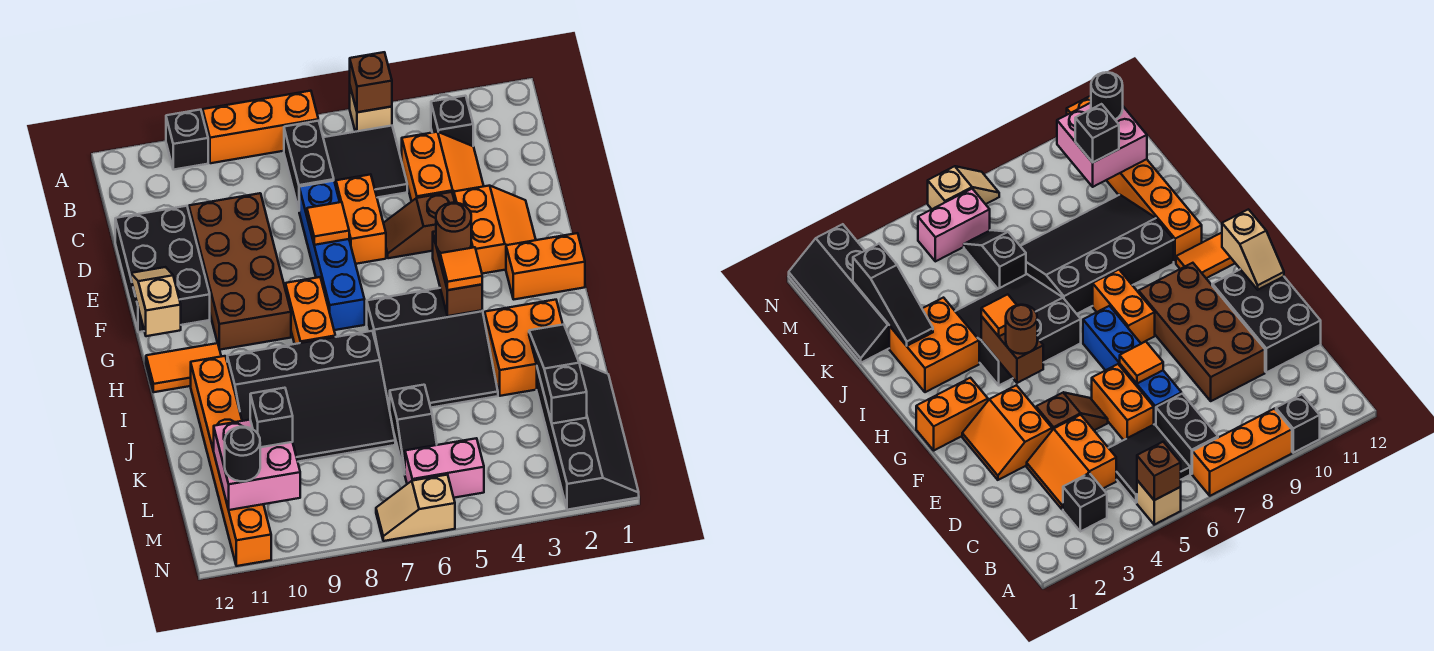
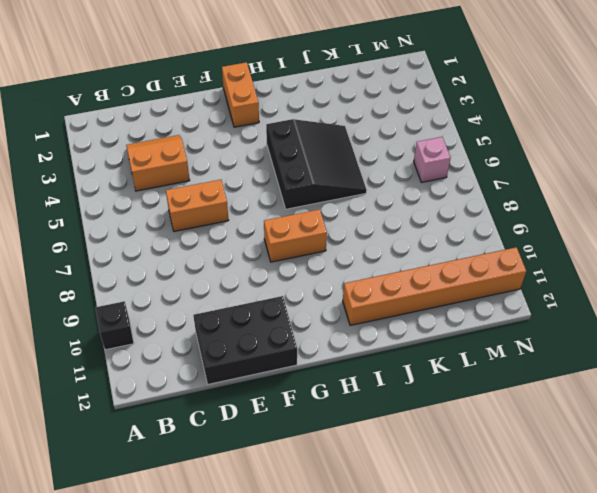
pink 1x1 brick [414,137,451,182] -> pink 1x2 brick [405,438,484,498]
none -> tan 1x1 brick [350,87,392,132]
none -> orange 1x3 brick [203,91,318,163]
none -> black 1x1 brick [431,96,473,146]
none -> black 2x2 tile [323,126,407,198]

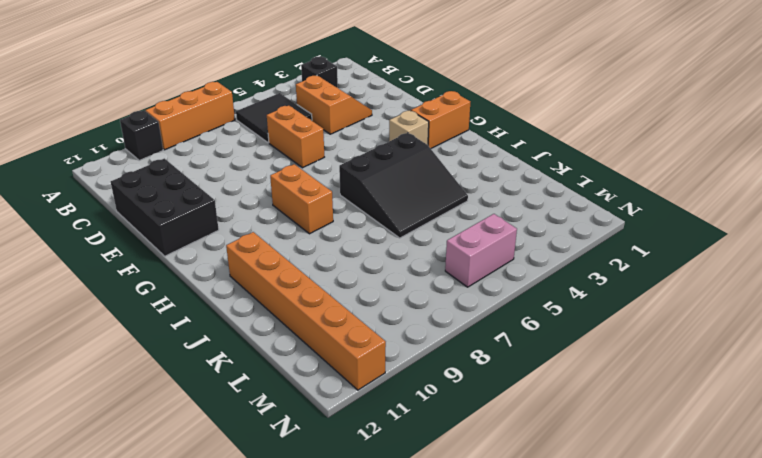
tan 1x1 brick [389,110,429,145] -> tan 1x1 brick moved to [350,87,392,132]
none -> black 1x2 brick [284,121,334,210]
none -> blue 1x4 brick [299,181,365,330]
none -> brown 2x4 brick [189,193,291,350]
none -> orange 2x2 slope [454,186,536,274]

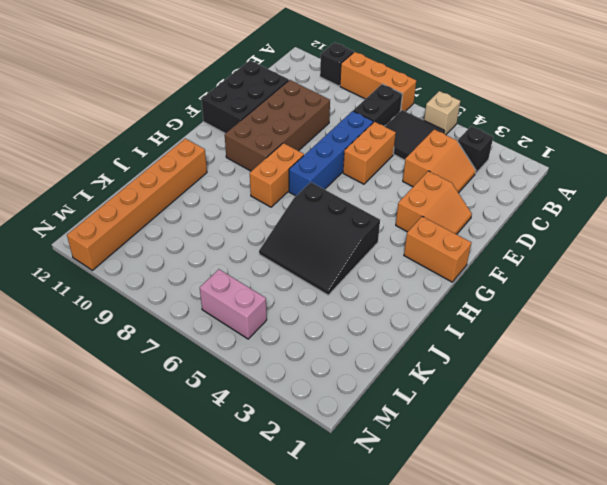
none -> brown 1x2 slope [384,192,455,258]
none -> orange 1x2 tile [146,343,221,392]
none -> orange 2x2 brick [485,300,563,396]
none -> black 3x4 slope [227,331,395,462]

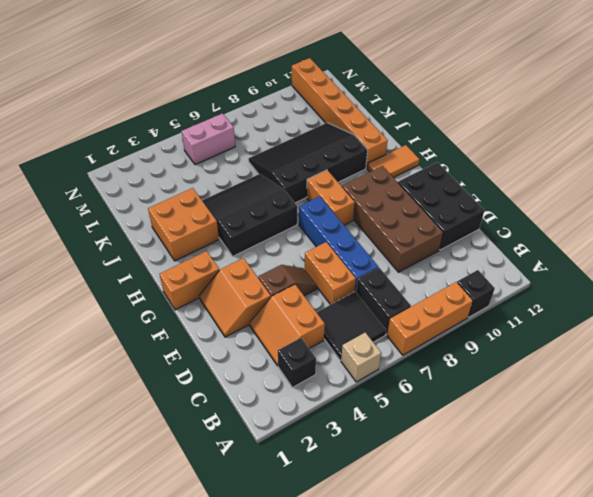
none -> black 2x4 slope [537,362,639,510]
none -> black 1x2 slope [390,385,437,474]
none -> tan 1x2 slope [376,475,455,541]
none -> brown 1x1 brick [350,52,392,112]

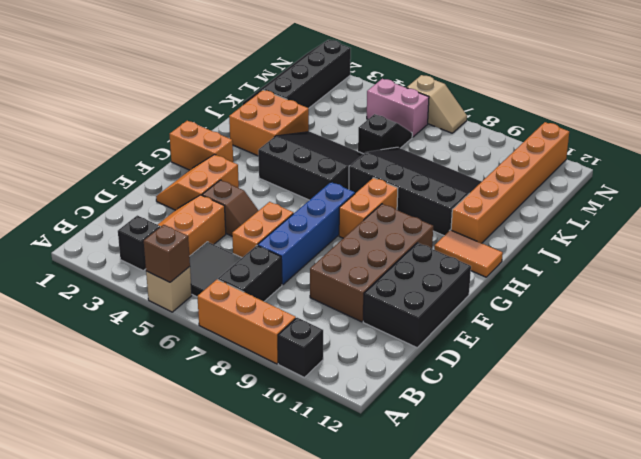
none -> orange 1x1 tile [307,202,349,245]
none -> tan 1x2 slope [131,267,181,336]
none -> brown 1x2 brick [433,231,482,316]
none -> black 1x3 slope [529,324,587,424]

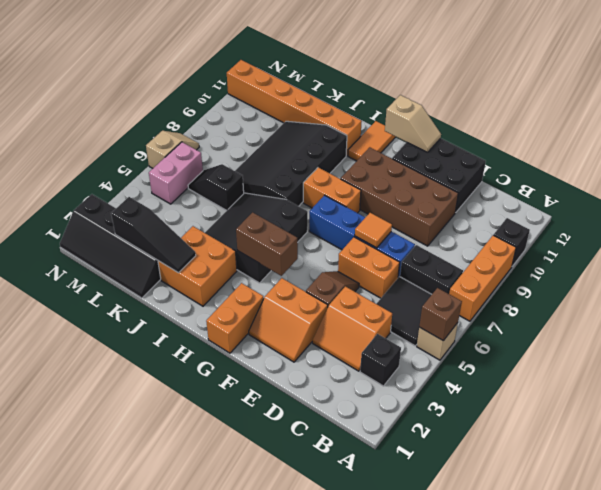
none -> pink 2x2 brick [214,420,300,510]
none -> brown 1x1 round brick [436,203,471,253]
none -> orange 1x1 tile [440,247,482,290]
none -> black 1x1 brick [250,388,293,447]

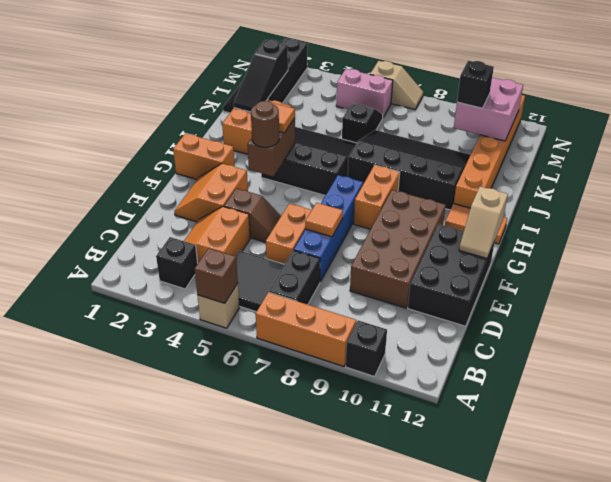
none -> black 1x1 round brick [225,427,260,481]

